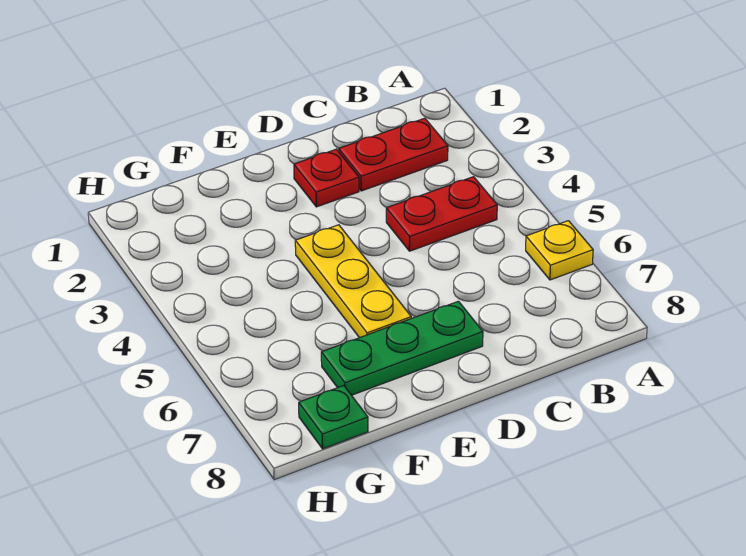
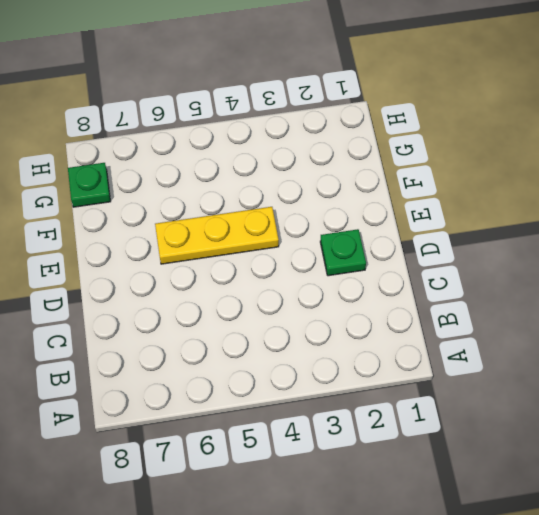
green 1x1 plate [320,229,366,276] -> red 1x1 plate [294,149,359,207]
none -> yellow 1x1 plate [526,221,593,280]
none -> red 1x2 plate [339,118,448,191]

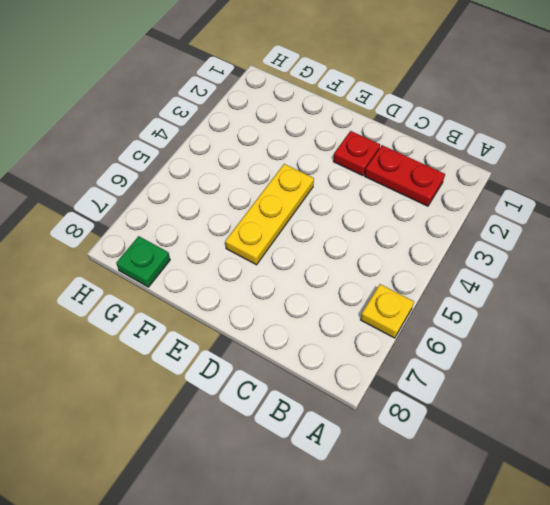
none -> red 1x2 plate [386,177,497,251]
none -> green 1x3 plate [321,301,483,395]

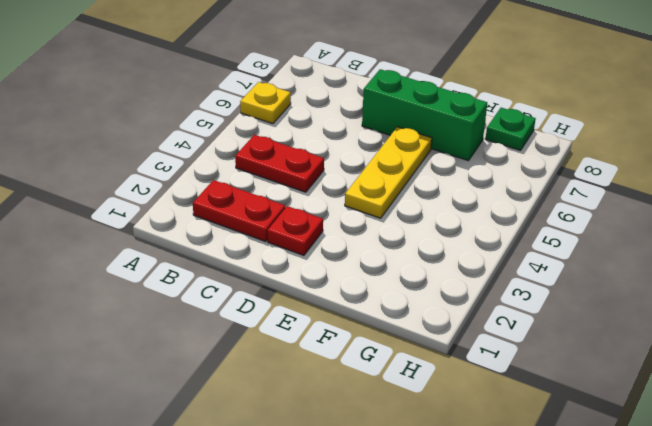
green 1x3 brick [362,69,487,161] -> green 1x3 plate [321,301,483,395]

